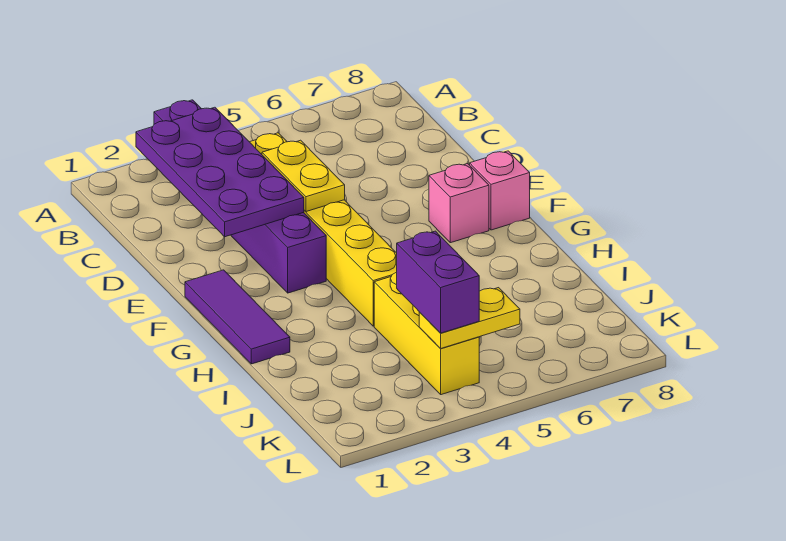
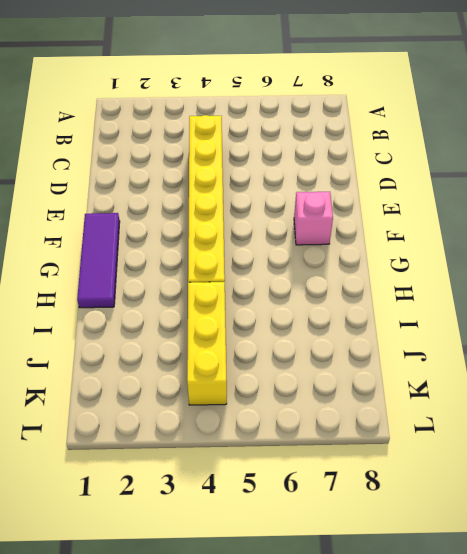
none -> purple 1x6 brick [154,100,326,293]
none -> pink 1x1 brick [470,151,530,230]

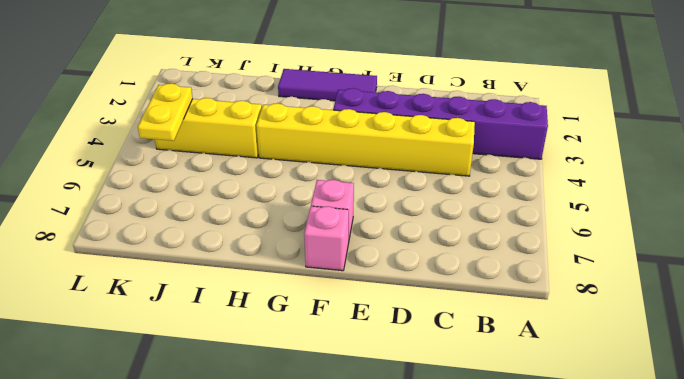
none -> purple 2x4 plate [136,107,304,237]
none -> yellow 1x2 plate [262,140,345,212]

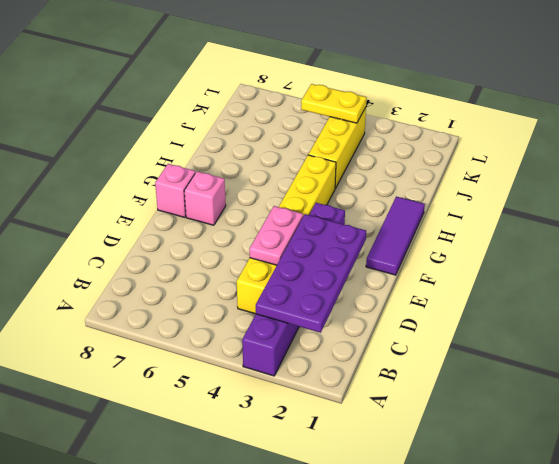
pink 1x2 plate [249,206,303,265] -> yellow 1x2 plate [262,140,345,212]
none -> purple 1x2 brick [397,231,479,333]

